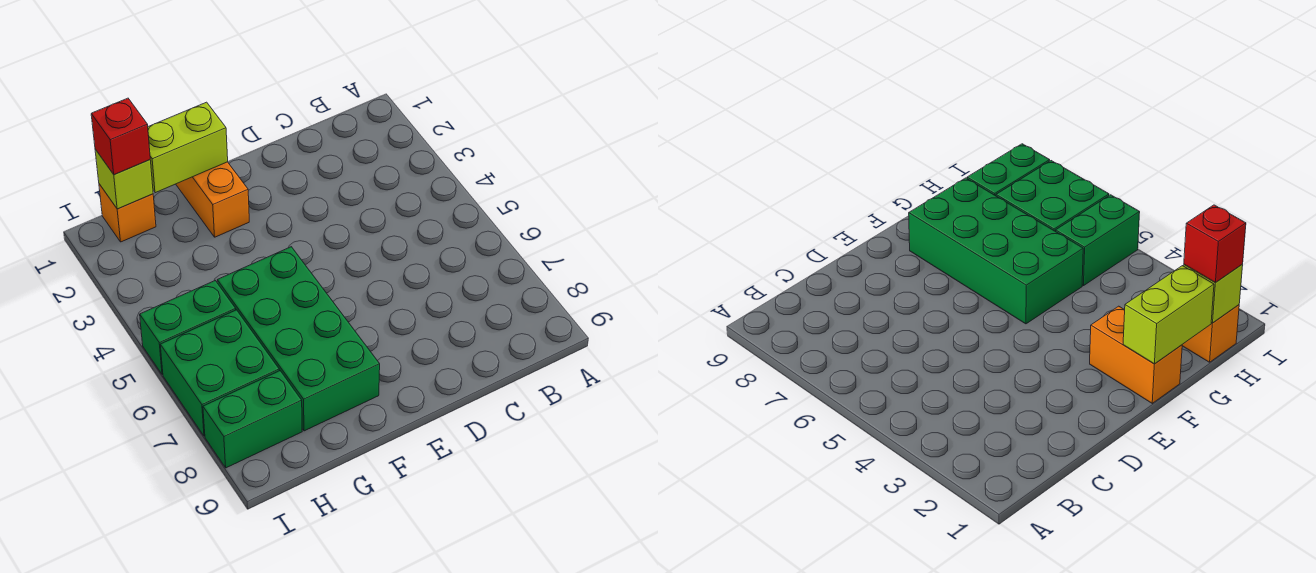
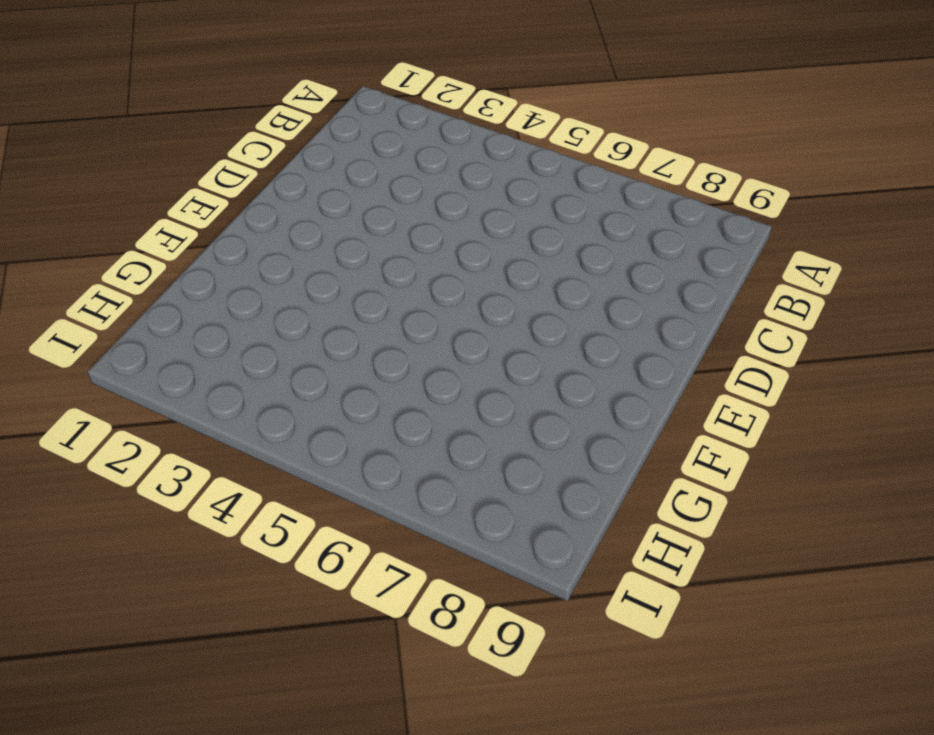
none -> orange 1x2 brick [176,162,249,237]
none -> green 2x4 brick [217,247,380,431]

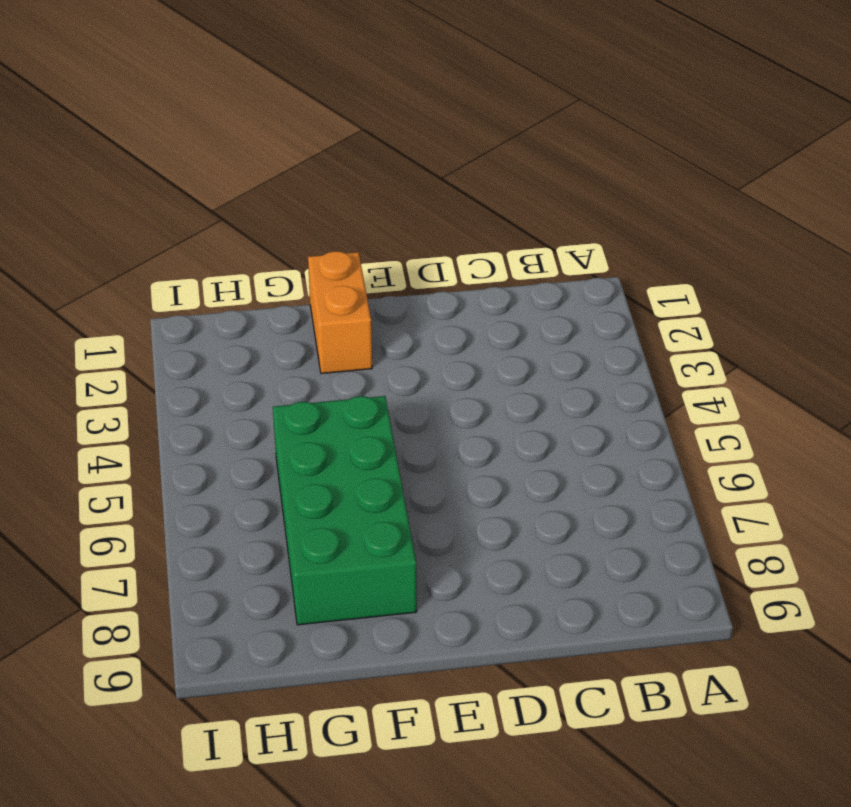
none -> orange 1x1 brick [99,184,156,242]
none -> green 1x2 brick [140,281,236,375]

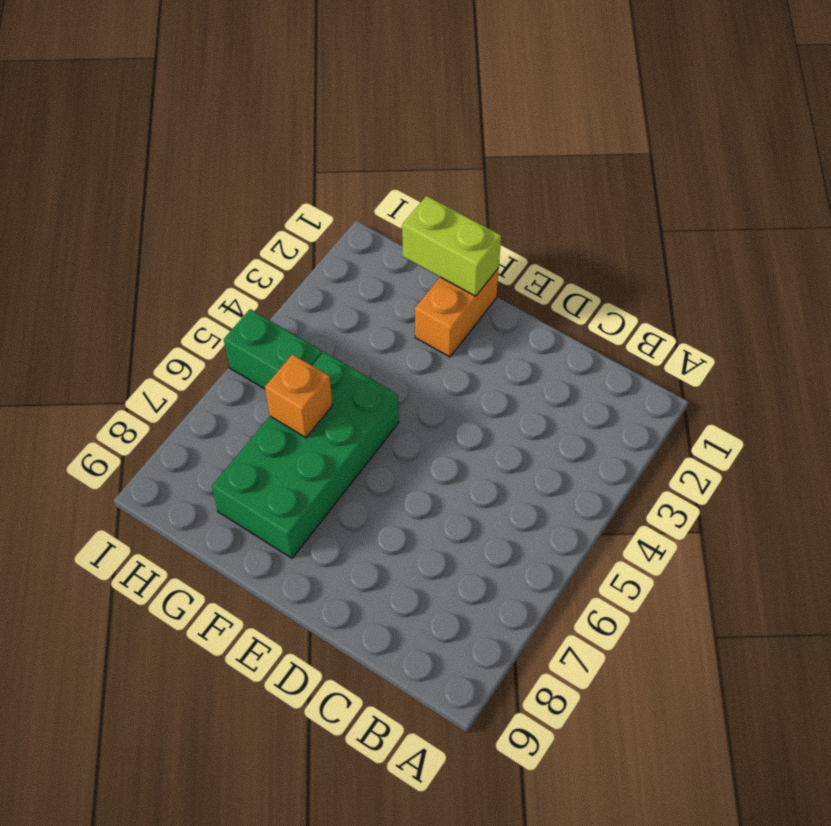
orange 1x1 brick [265,354,333,438] -> orange 1x1 brick moved to [99,184,156,242]
none -> green 2x2 brick [160,310,279,436]
none -> green 1x2 brick [203,371,302,468]

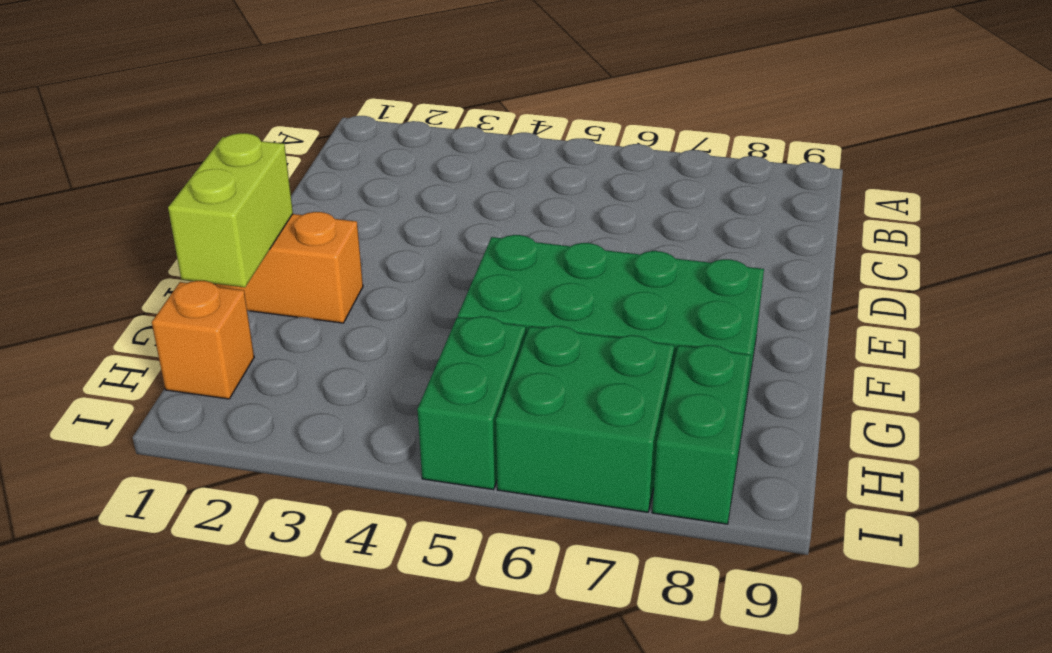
none -> lime 1x1 brick [95,149,153,209]
none -> red 1x1 brick [91,98,150,174]

